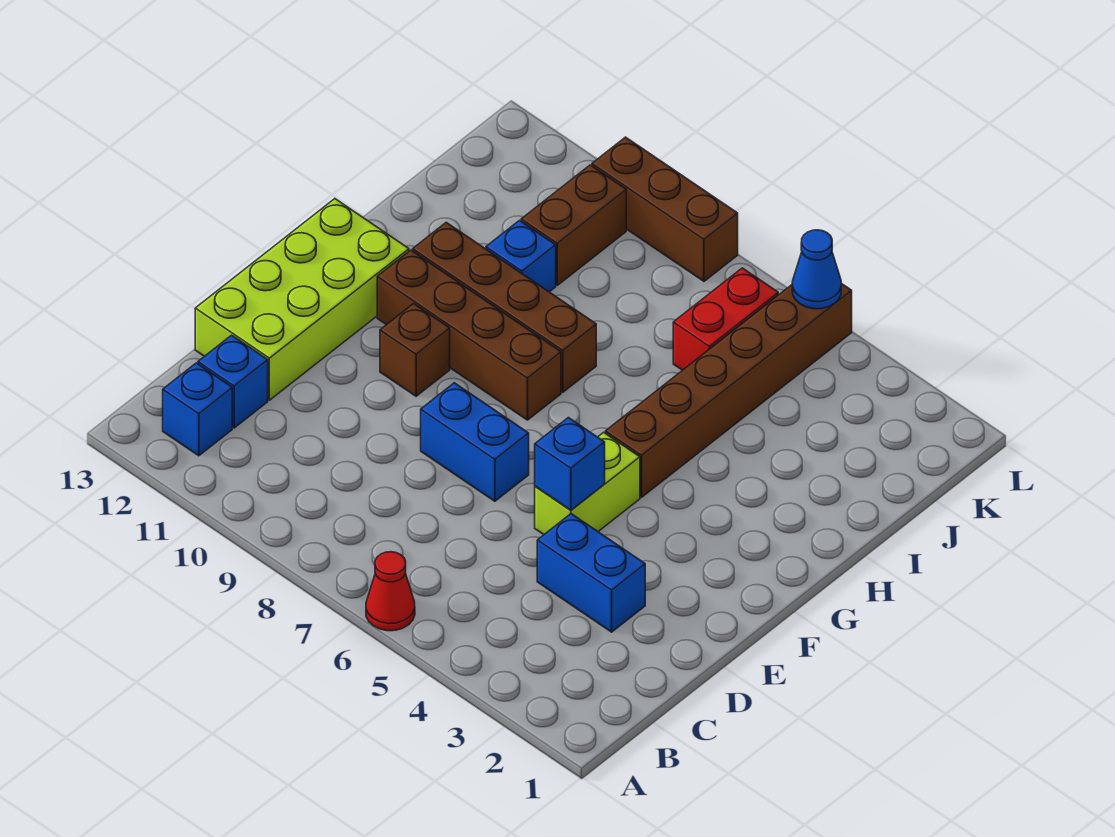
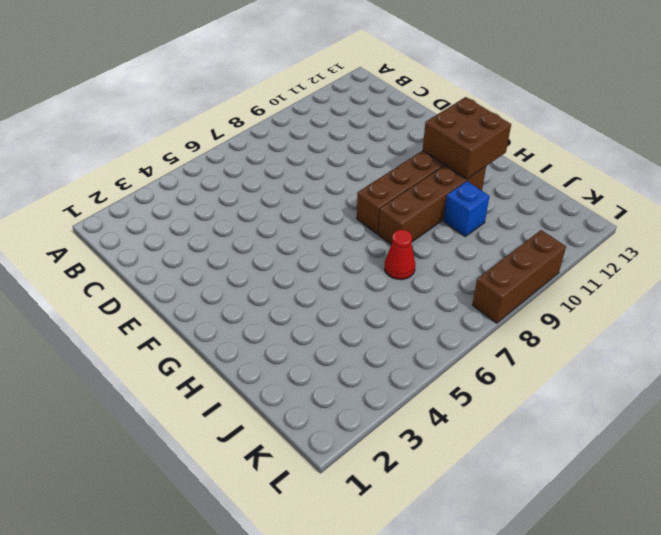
brown 2x2 brick [423,97,511,179] -> none
red 1x1 cone [385,230,415,280] -> red 1x1 cone moved to [366,552,415,631]
none -> blue 1x1 brick [163,363,232,456]
none -> blue 1x1 brick [198,335,268,428]
none -> blue 1x2 brick [537,514,645,632]

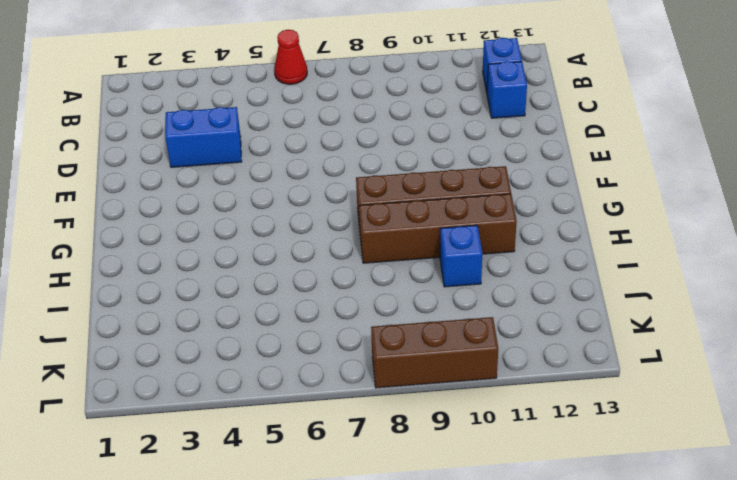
none -> lime 2x4 brick [195,199,409,400]
none -> lime 1x2 brick [535,432,640,534]
none -> blue 1x2 brick [421,383,529,501]

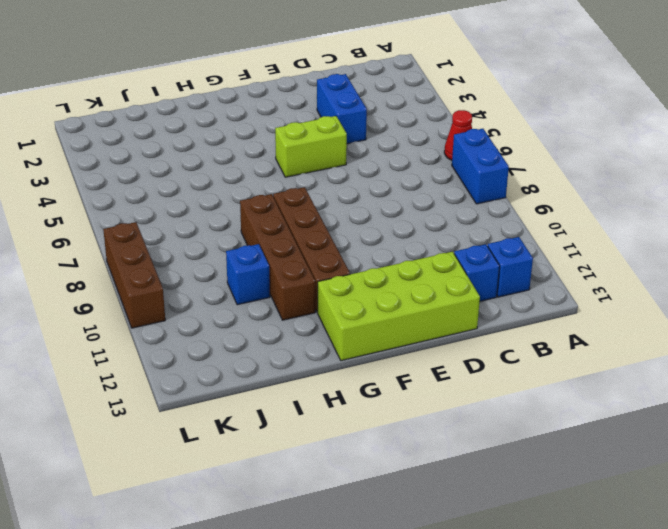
blue 1x2 brick [452,129,509,204] -> blue 1x2 brick moved to [421,383,529,501]
none -> brown 1x1 brick [380,304,450,396]
none -> brown 1x6 brick [605,283,852,497]
none -> red 1x2 brick [673,268,778,370]

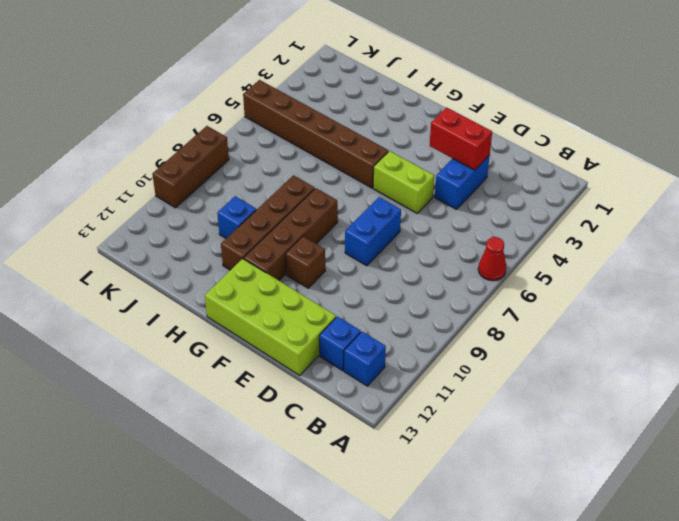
red 1x2 brick [429,107,492,170] -> red 1x2 brick moved to [673,268,778,370]
none -> brown 1x2 brick [521,165,626,285]
none -> blue 1x1 brick [535,418,605,510]
none -> blue 1x1 cone [792,230,841,309]

